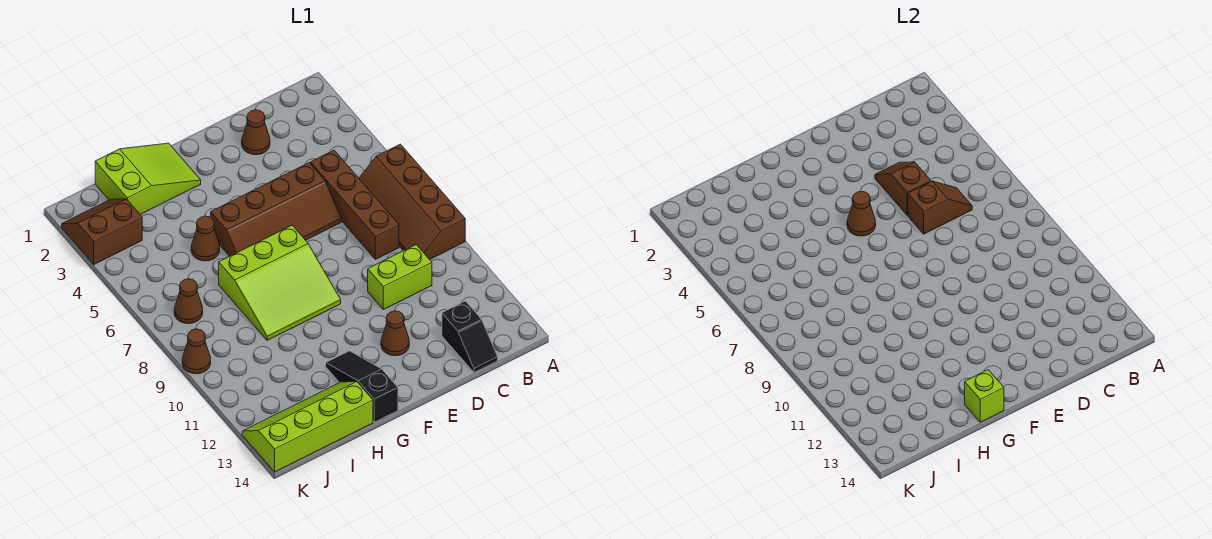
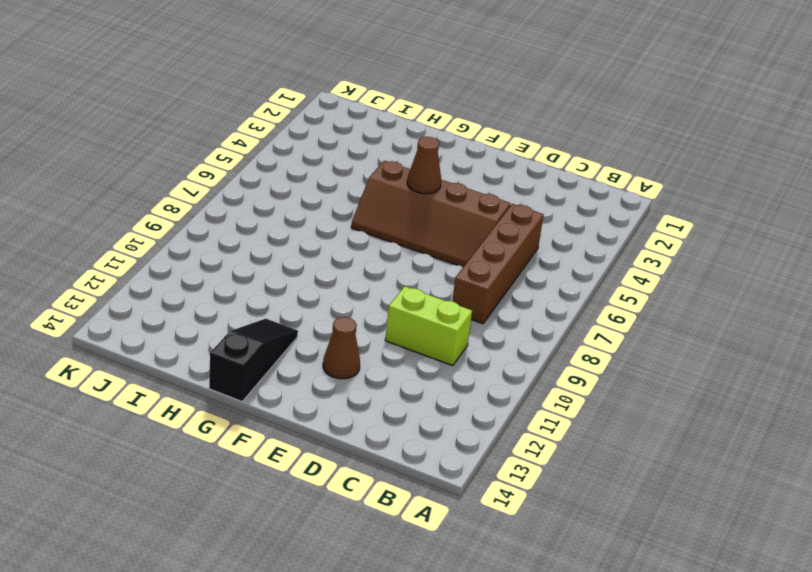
none -> brown 2x4 slope [359,144,465,259]
none -> black 1x2 slope [442,301,498,372]
none -> brown 1x1 cone [242,110,270,155]

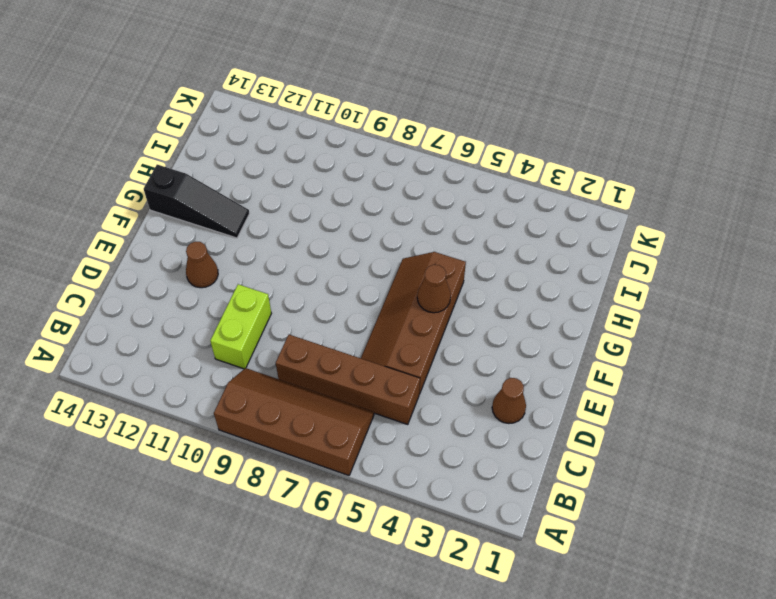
none -> black 1x2 slope [442,301,498,372]
none -> lime 3x3 slope [219,225,341,340]
none -> lime 2x3 slope [95,143,201,214]

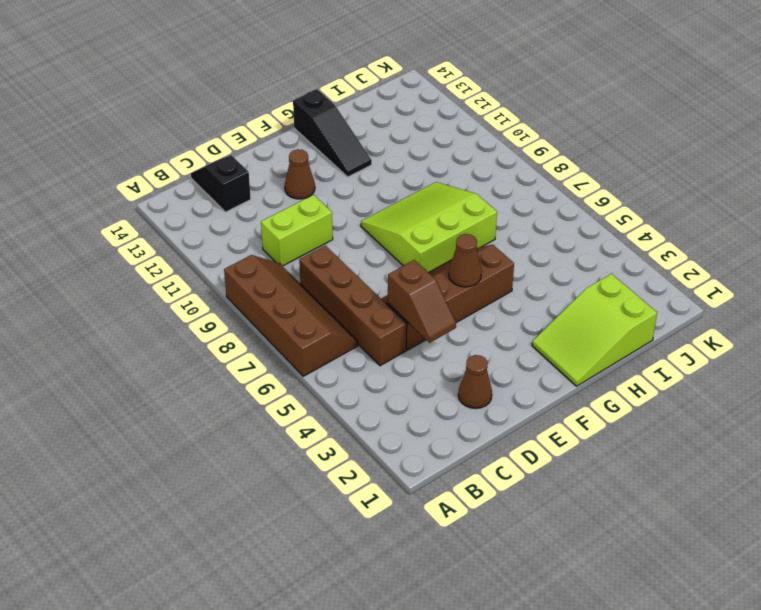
none -> brown 1x1 cone [191,216,220,261]
none -> lime 2x4 slope [242,382,373,472]
none -> brown 2x2 slope [62,199,142,264]

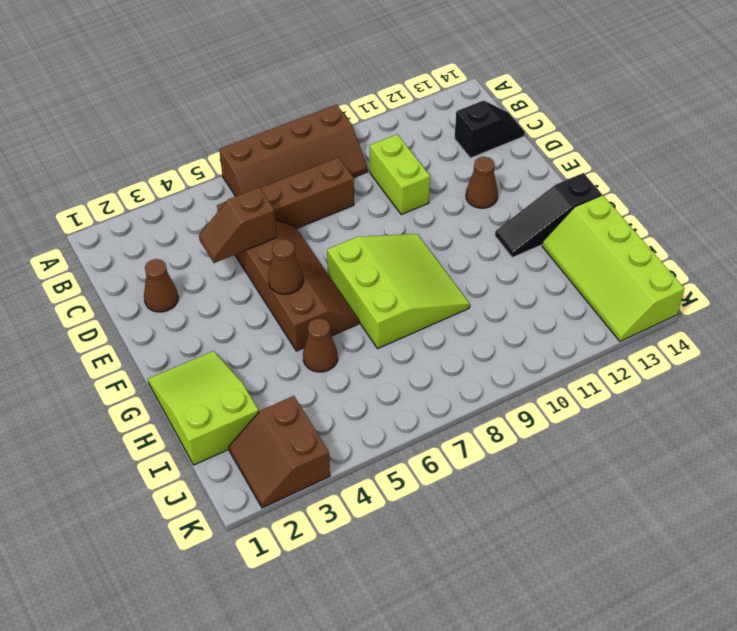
none -> brown 1x1 cone [174,279,203,324]
none -> brown 1x1 cone [182,329,211,374]
none -> brown 1x2 slope [908,181,972,234]

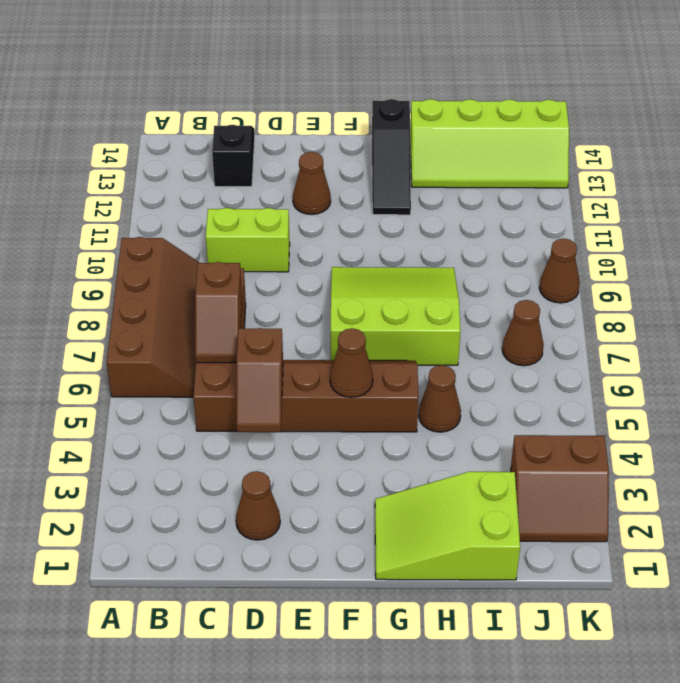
brown 1x2 slope [195,262,242,363] -> brown 1x2 slope turned to [908,181,972,234]
none -> lime 1x1 brick [965,370,1004,422]

